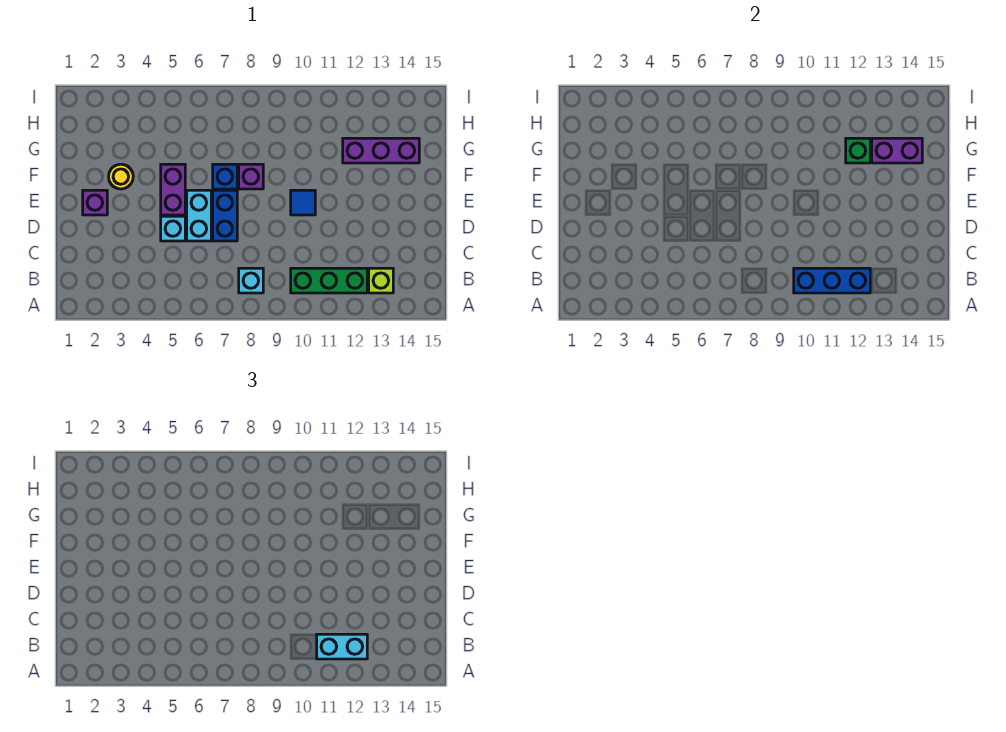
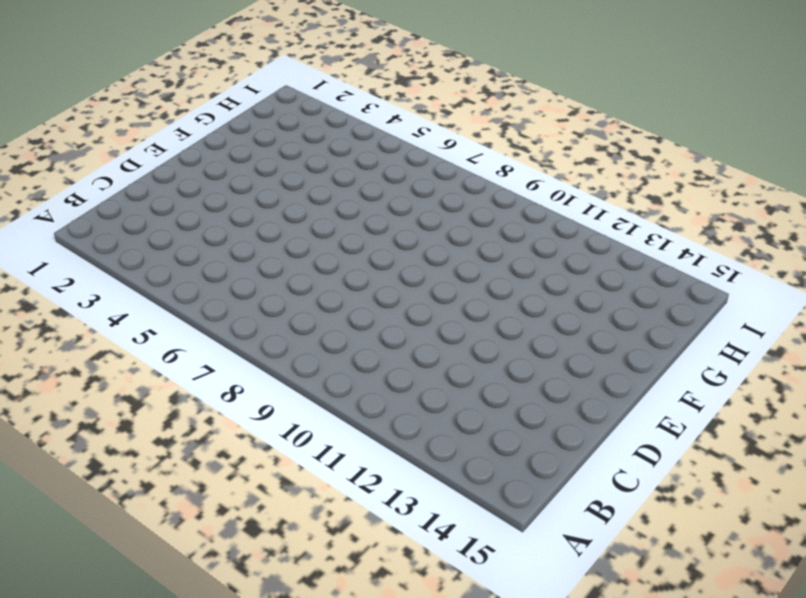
none -> cyan 1x1 brick [239,268,263,293]
none -> green 1x3 brick [291,268,367,293]
none -> lime 1x1 brick [369,268,393,293]

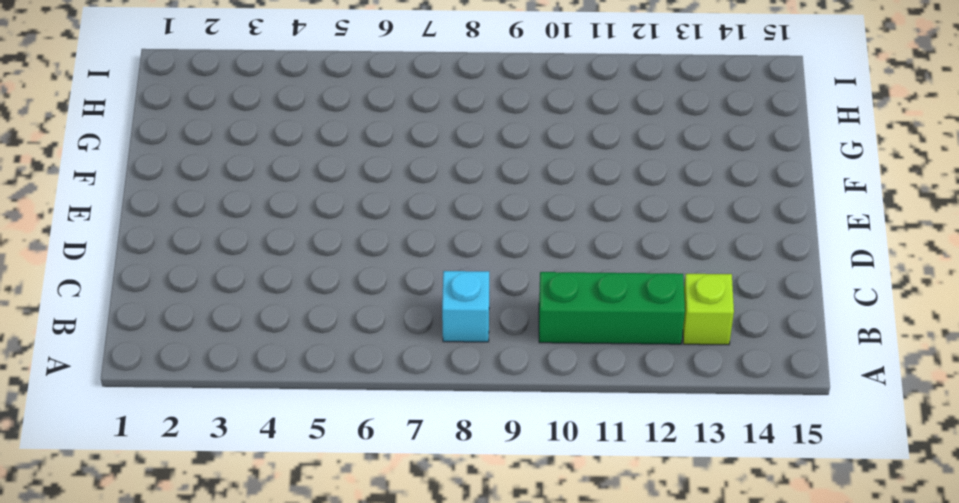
none -> cyan 1x1 brick [161,216,185,241]
none -> cyan 1x2 brick [187,190,211,241]
none -> blue 1x2 brick [213,190,237,241]

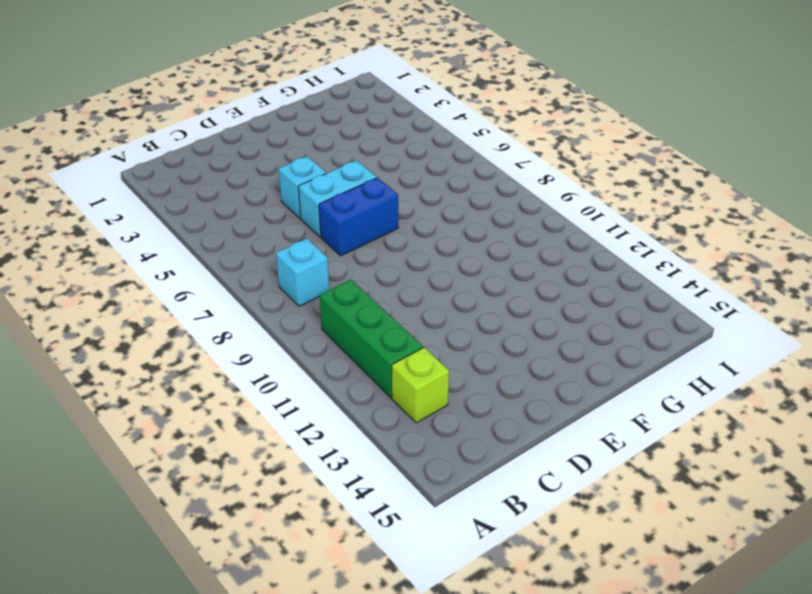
none -> purple 1x1 brick [83,190,107,215]
none -> purple 1x2 brick [161,164,185,215]
none -> blue 1x1 tile [291,190,315,215]

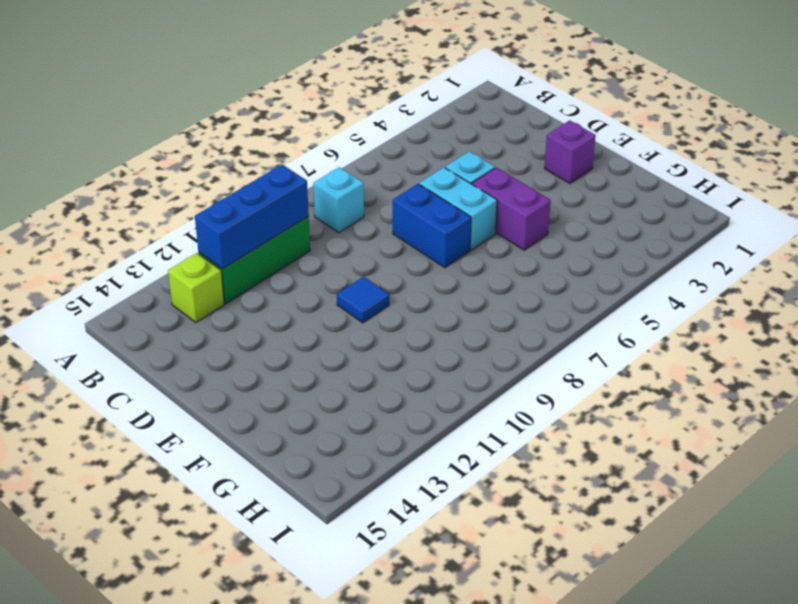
none -> yellow 1x1 round brick [109,164,133,189]
none -> blue 1x1 brick [213,164,237,189]
none -> purple 1x1 brick [239,164,263,189]

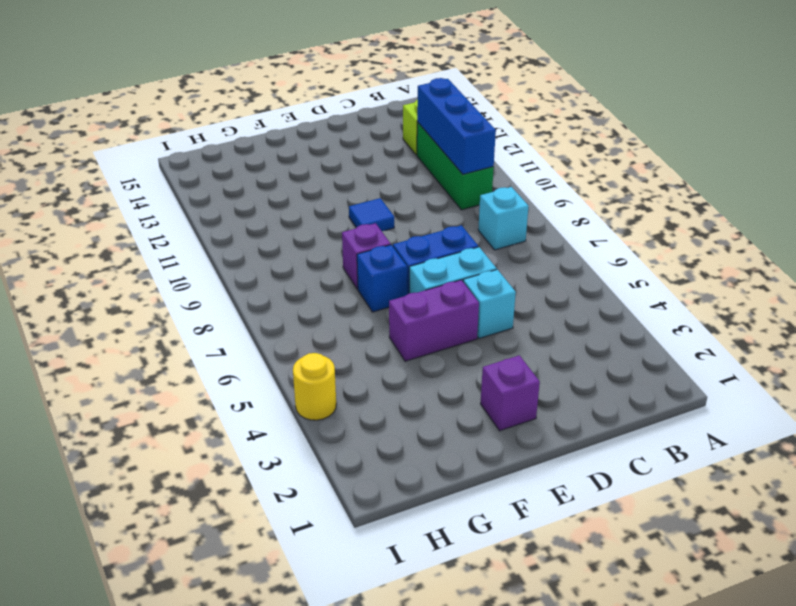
yellow 1x1 round brick [293,353,336,420] -> yellow 1x1 round brick moved to [109,164,133,189]
none -> purple 1x3 brick [343,138,419,163]
none -> green 1x1 brick [846,138,870,163]
none -> purple 1x2 brick [872,138,922,163]

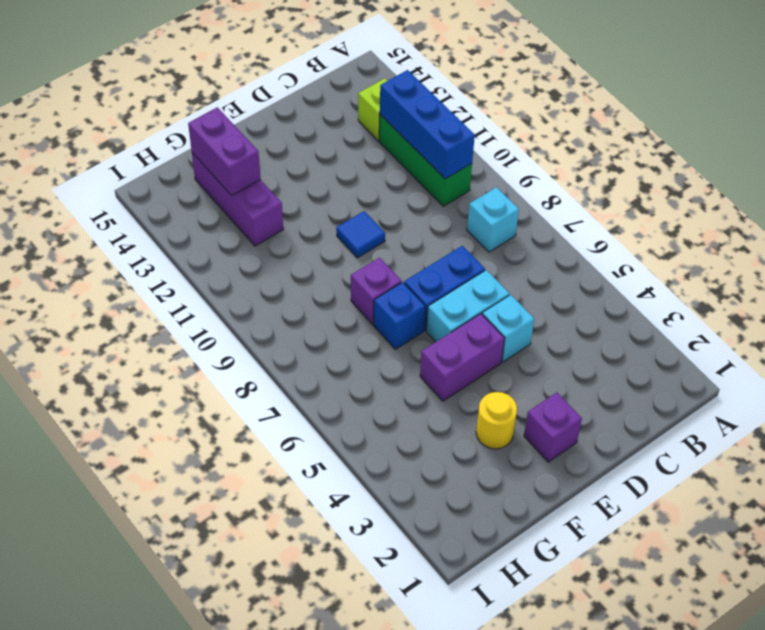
none -> green 1x1 brick [846,138,870,163]
none -> cyan 1x2 brick [317,634,367,659]

